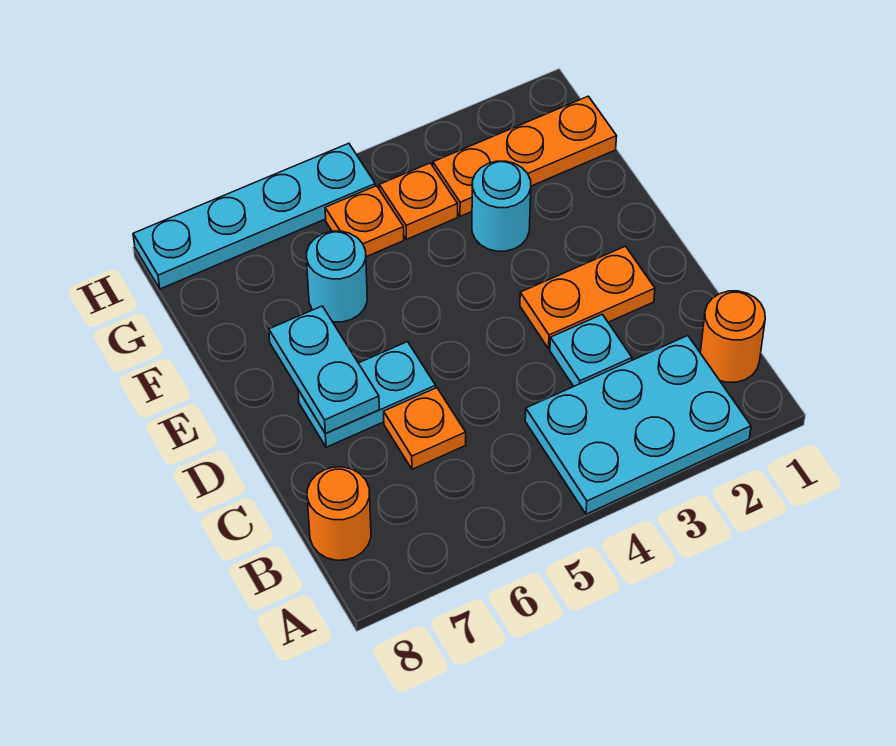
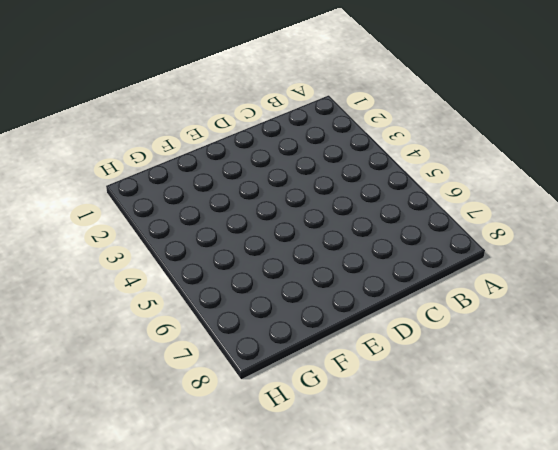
none -> cyan 2x3 plate [525,336,751,514]
none -> orange 1x1 round brick [700,291,765,382]
none -> orange 1x1 round brick [307,467,371,560]

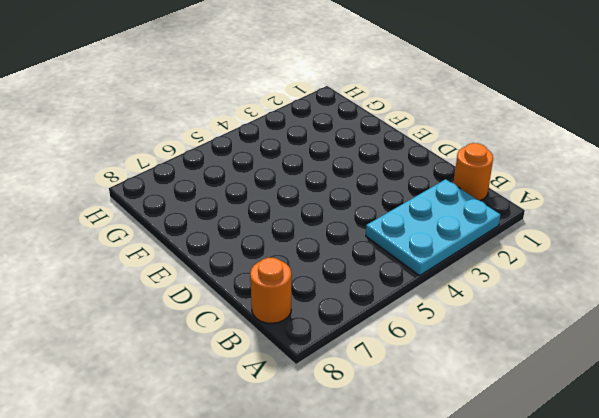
none -> cyan 1x1 plate [550,314,632,386]
none -> orange 1x1 plate [384,388,466,469]
none -> orange 1x2 plate [520,246,655,349]

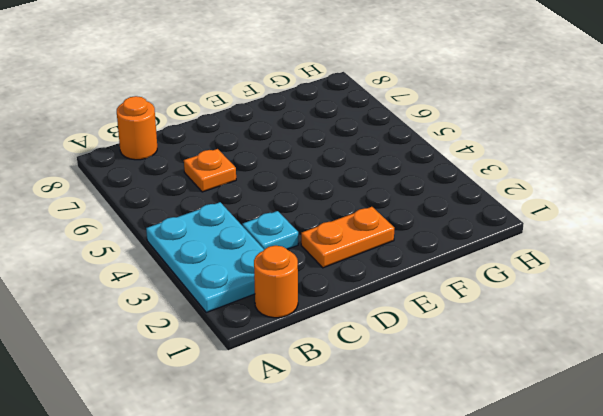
orange 1x2 plate [301,207,394,268] -> orange 1x2 plate turned to [520,246,655,349]
none -> cyan 1x2 plate [298,342,436,447]
none -> cyan 1x1 round brick [472,161,531,251]
none -> cyan 1x1 round brick [307,231,367,322]

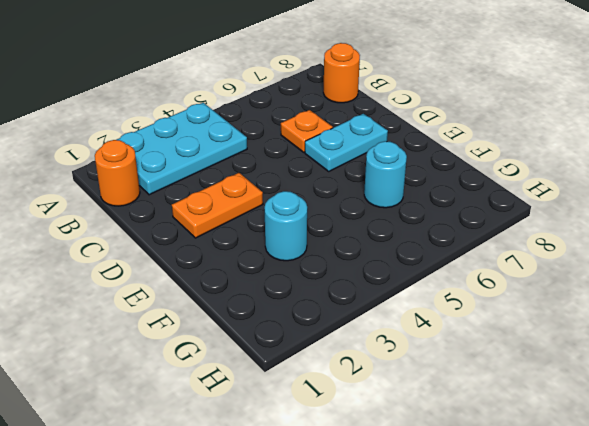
none -> cyan 1x1 plate [550,314,632,386]
none -> orange 1x3 plate [433,96,617,216]
none -> orange 1x1 plate [379,163,458,239]

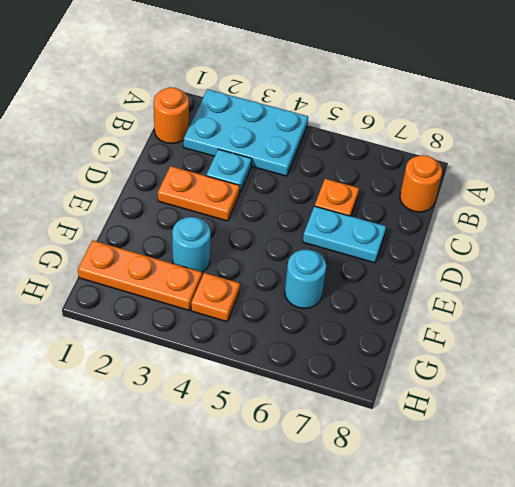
none -> orange 1x1 plate [325,186,404,257]
none -> cyan 1x4 plate [133,143,375,289]
none -> cyan 1x2 plate [269,306,379,433]

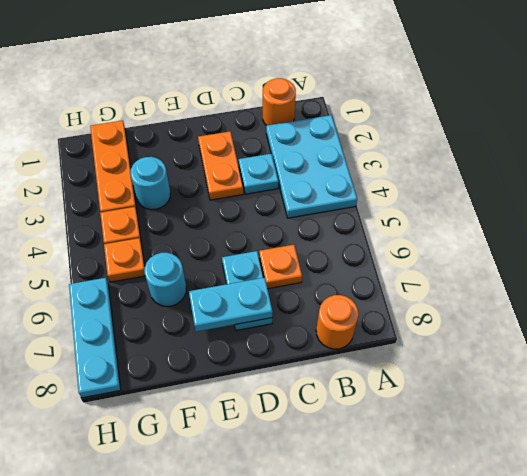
cyan 1x3 plate [69,278,121,398] -> cyan 1x4 plate [133,143,375,289]

